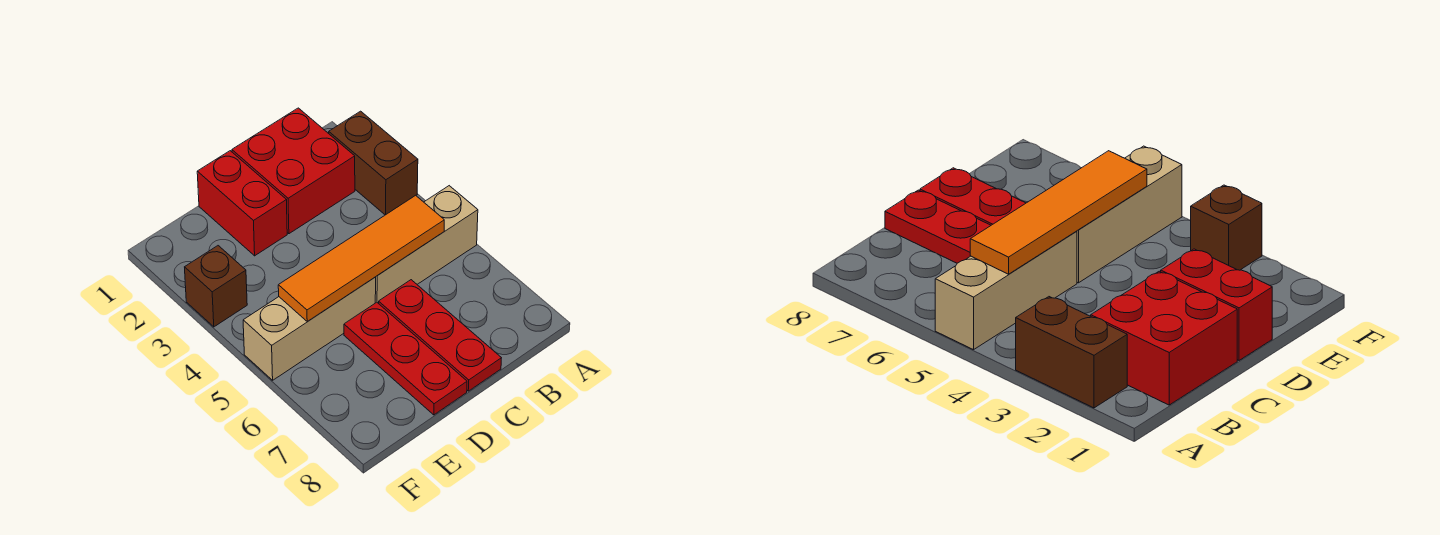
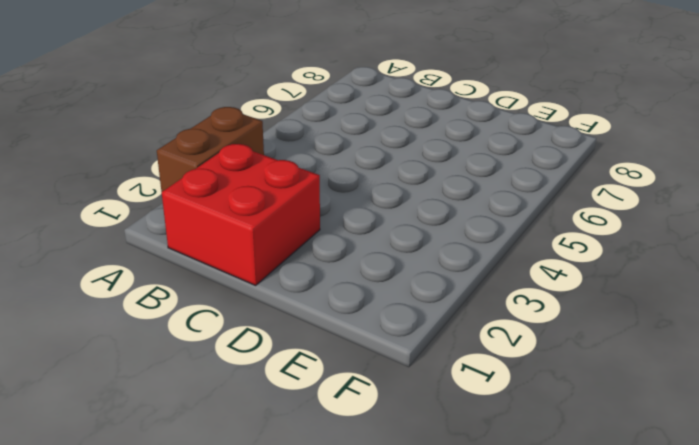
none -> tan 1x3 brick [375,186,478,304]
none -> red 1x3 plate [379,280,501,391]

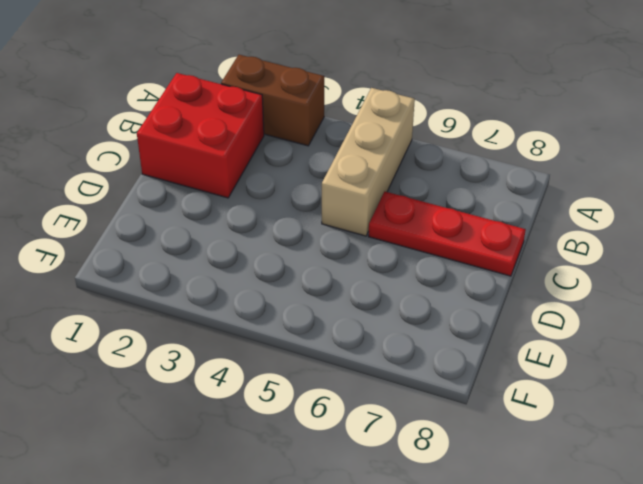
none -> red 1x2 brick [197,151,287,256]
none -> tan 1x3 brick [243,277,376,380]

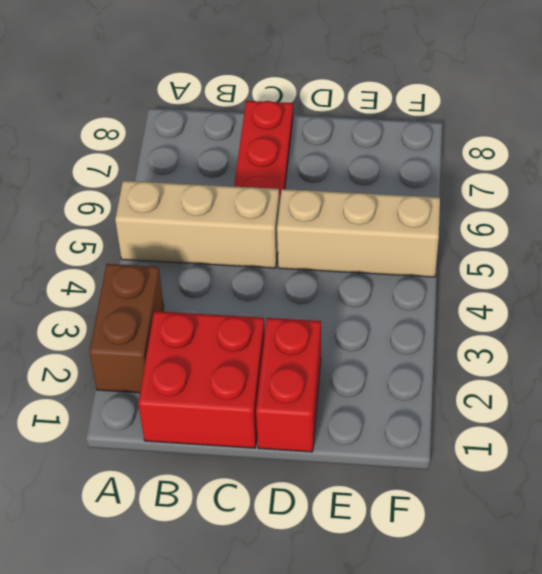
none -> red 1x3 plate [344,302,467,415]
none -> brown 1x1 brick [185,246,247,327]

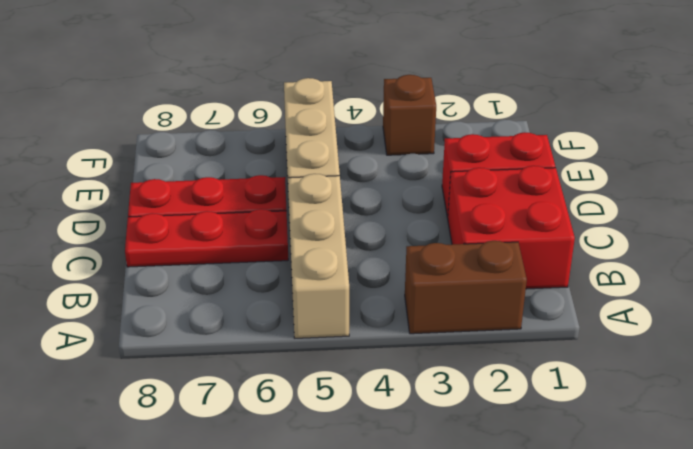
none -> orange 1x4 tile [278,195,444,322]

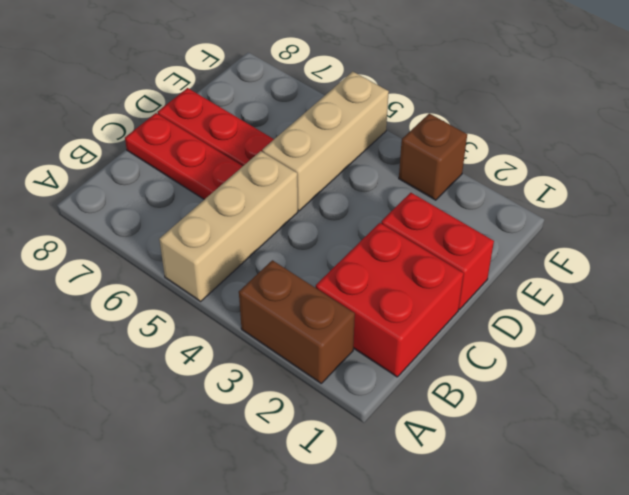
none -> orange 1x4 tile [278,195,444,322]

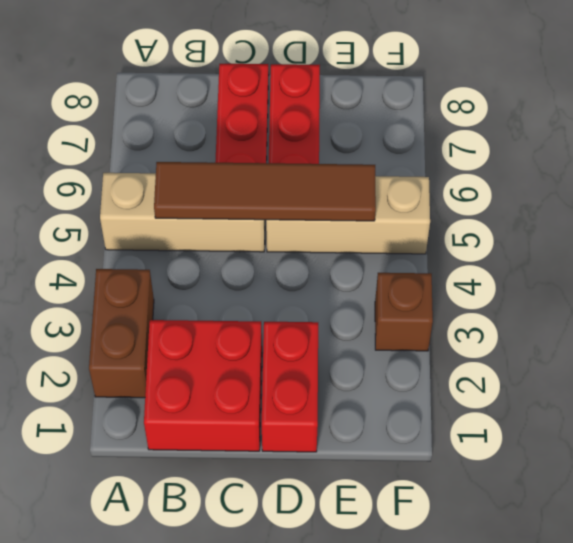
brown 1x4 tile [154,162,376,221] -> orange 1x4 tile [278,195,444,322]

